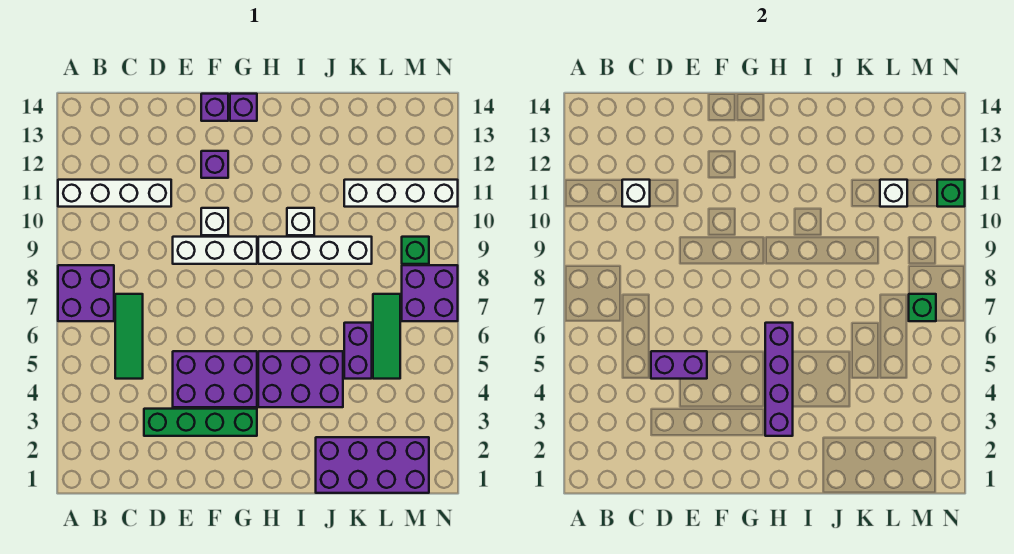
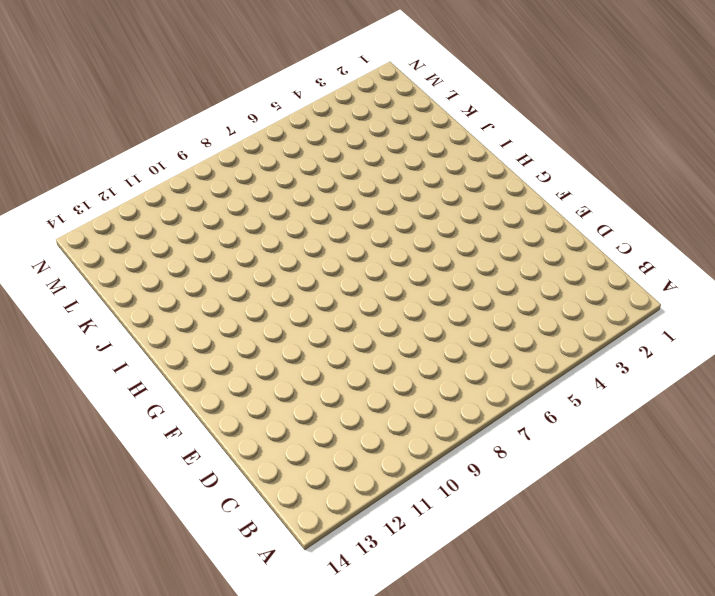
none -> purple 2x2 brick [58,265,114,321]
none -> white 1x4 brick [58,180,171,207]
none -> green 1x3 tile [115,294,143,379]

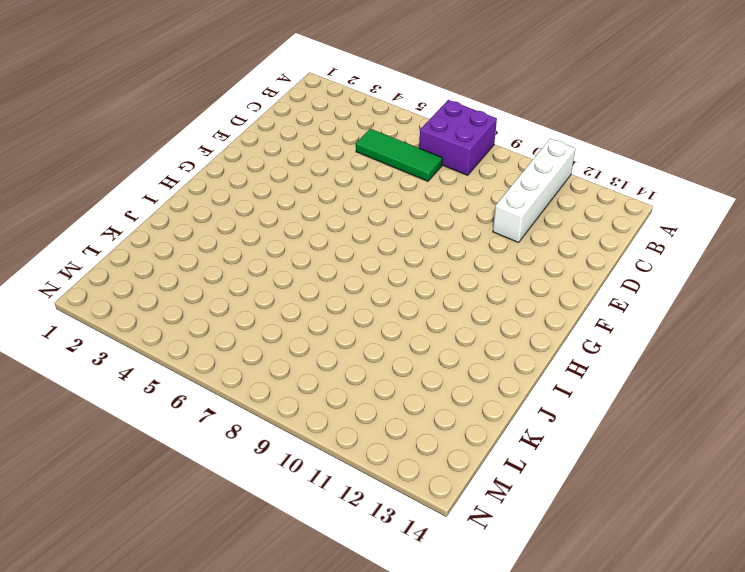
none -> green 1x4 brick [144,409,257,436]
none -> purple 2x3 brick [173,351,257,407]
none -> white 1x3 brick [173,237,257,264]

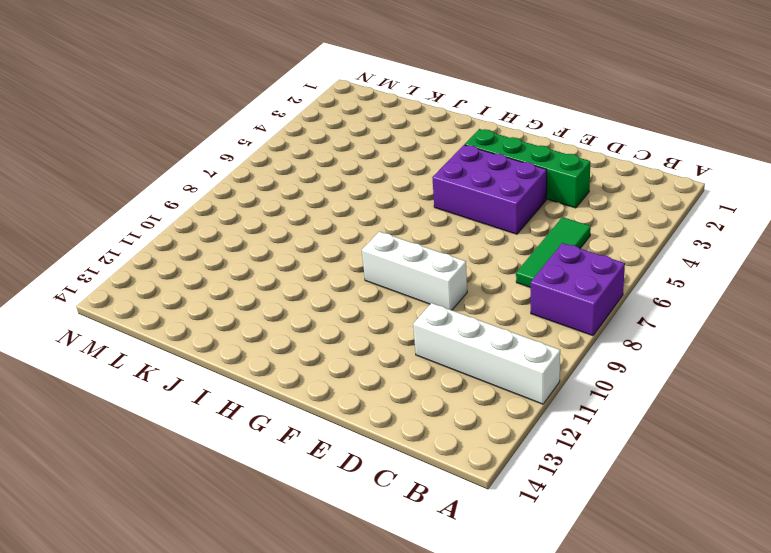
none -> white 1x1 brick [201,208,228,235]
none -> purple 1x1 brick [201,151,228,178]
none -> purple 1x1 brick [201,94,228,121]

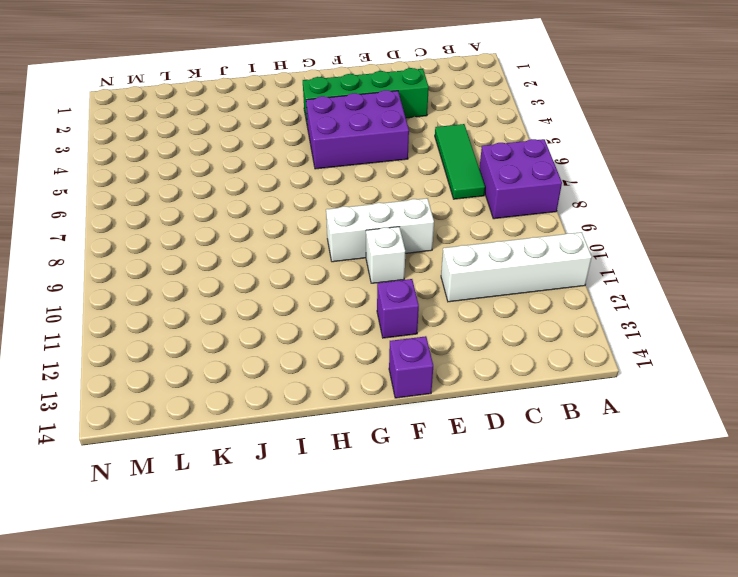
none -> purple 1x1 brick [230,94,257,121]
none -> purple 2x3 brick [258,351,343,407]
none -> white 1x4 brick [258,237,372,264]

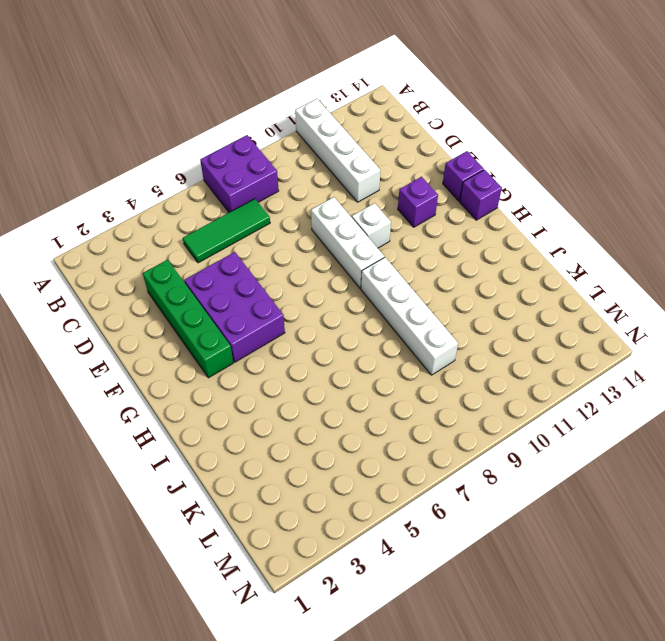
none -> purple 2x3 brick [258,351,343,407]
none -> white 1x1 brick [287,208,314,235]
none -> purple 2x4 brick [316,437,429,493]

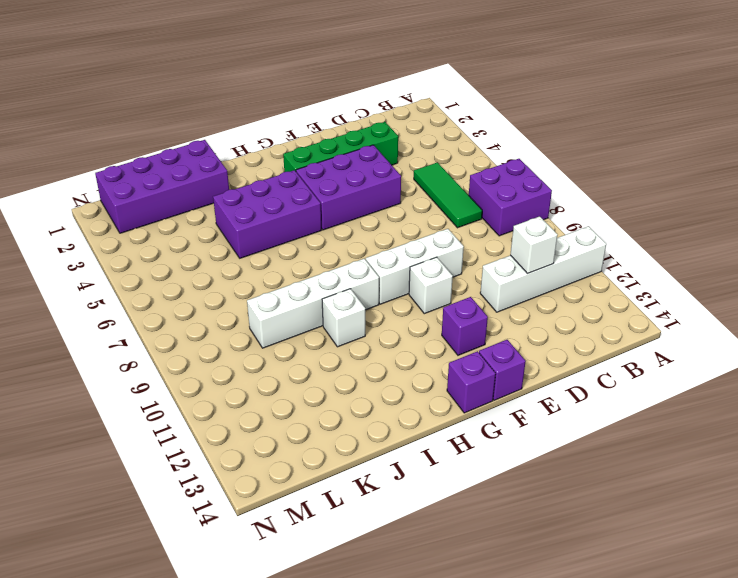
none -> purple 1x2 brick [344,323,372,379]
none -> white 1x4 brick [344,180,458,207]
none -> green 1x3 tile [373,294,400,379]

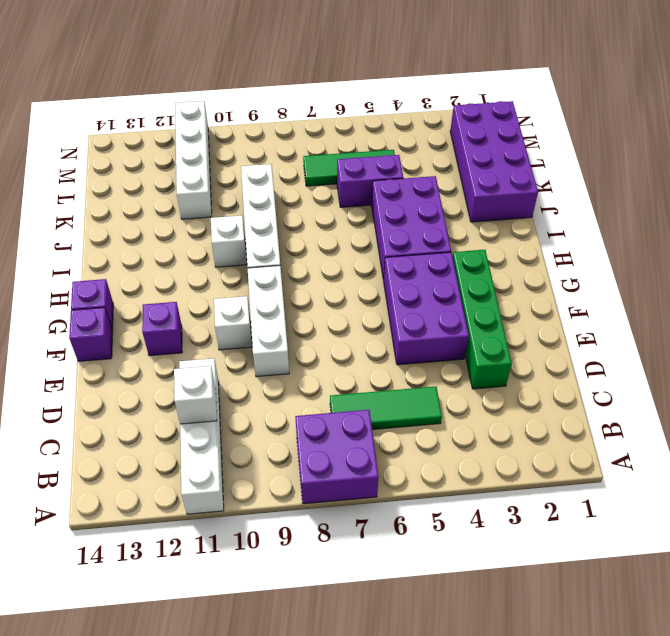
none -> purple 2x2 brick [402,265,458,321]
none -> green 1x1 brick [402,237,429,264]
none -> purple 1x2 brick [651,351,707,379]

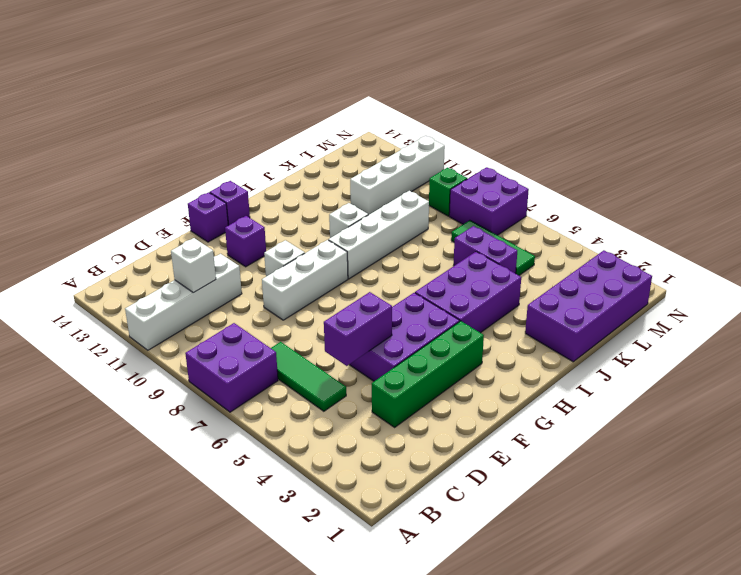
none -> purple 1x4 brick [765,323,793,436]
none -> white 1x1 brick [880,180,907,207]
none -> green 1x1 brick [909,294,936,321]

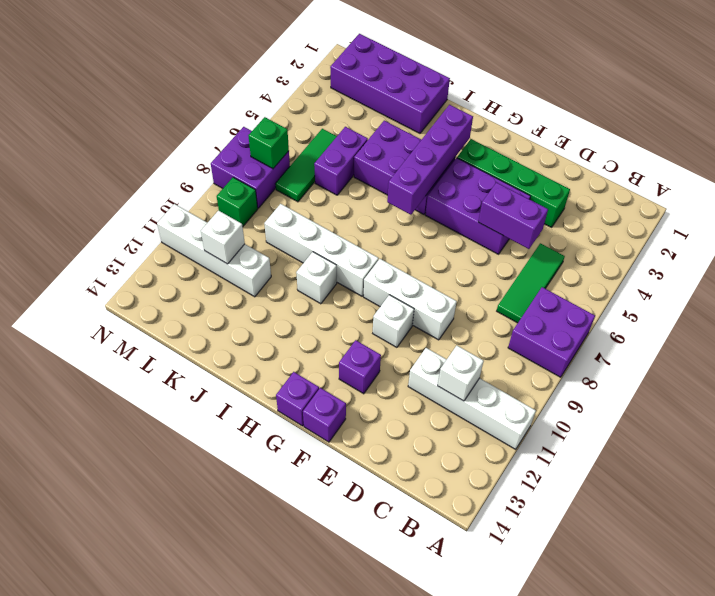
none -> green 1x1 brick [937,180,965,207]

